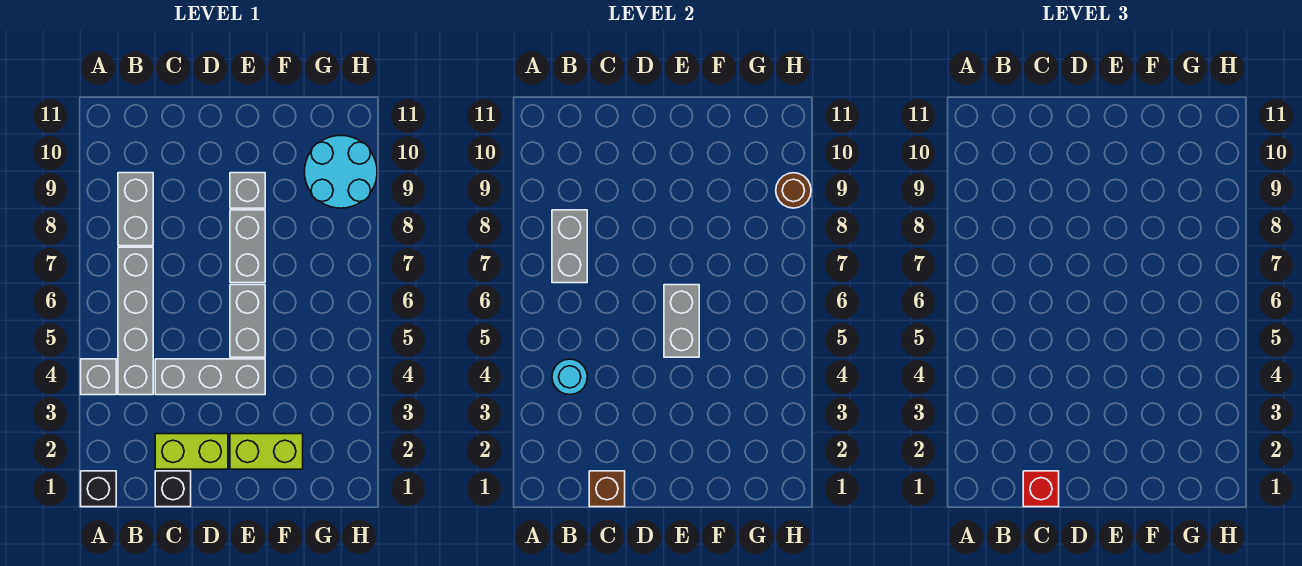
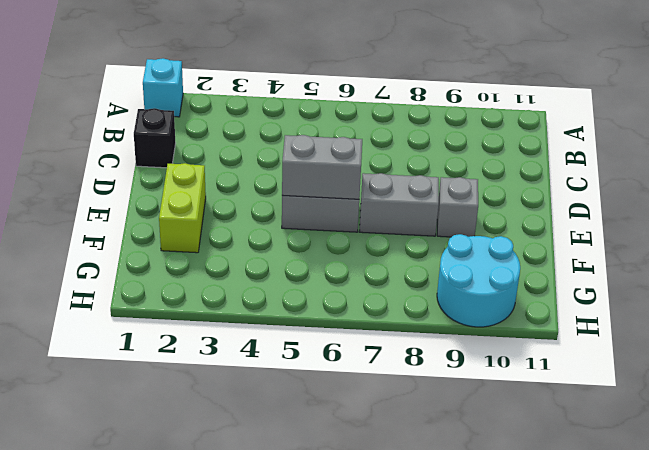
cyan 1x1 brick [143,58,183,117] -> black 1x1 brick [81,471,116,507]
none -> grey 1x1 brick [81,359,116,395]
none -> grey 1x4 brick [118,247,153,395]
none -> grey 1x2 brick [118,173,153,246]

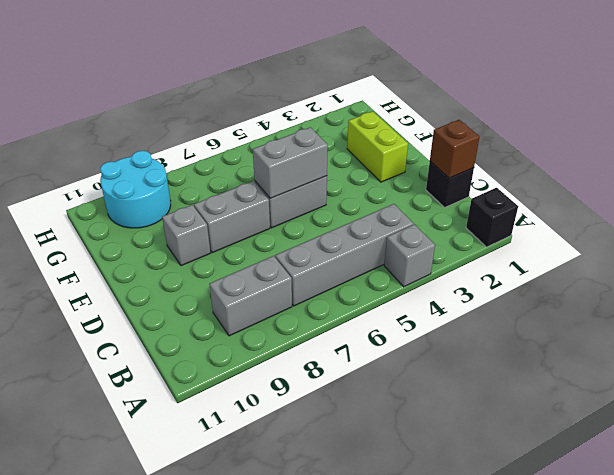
none -> lime 1x2 brick [155,434,228,469]
none -> grey 1x3 brick [155,359,265,395]
none -> cyan 1x1 round brick [552,359,587,395]

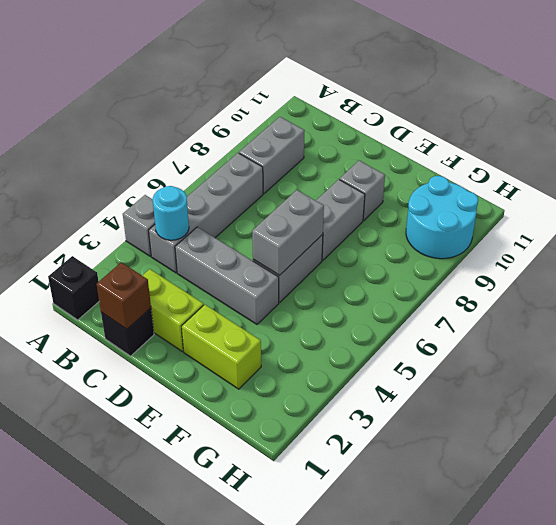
none -> grey 1x2 brick [552,210,587,283]
none -> brown 1x1 round brick [776,173,811,208]
none -> red 1x1 brick [1023,471,1059,507]

